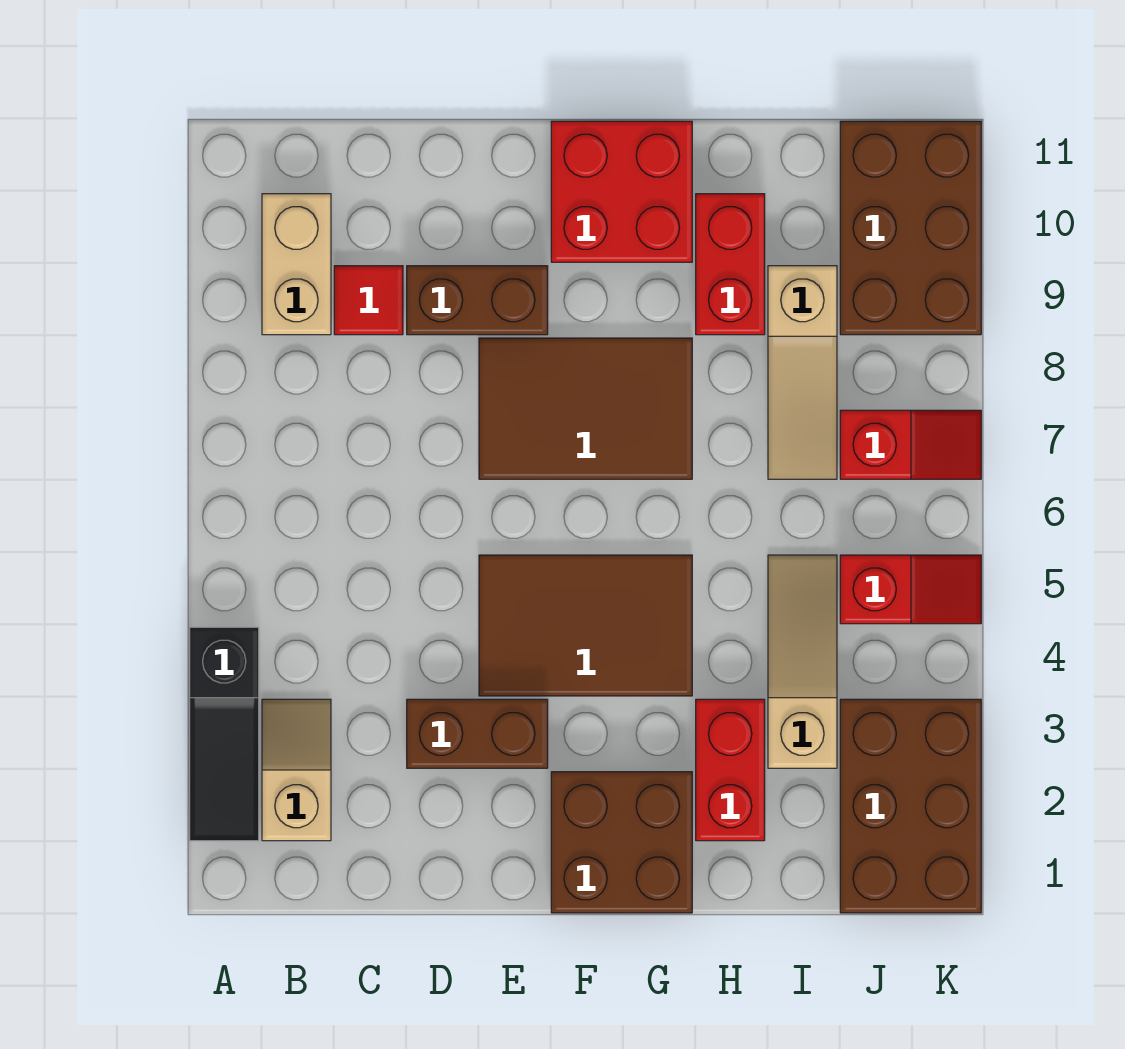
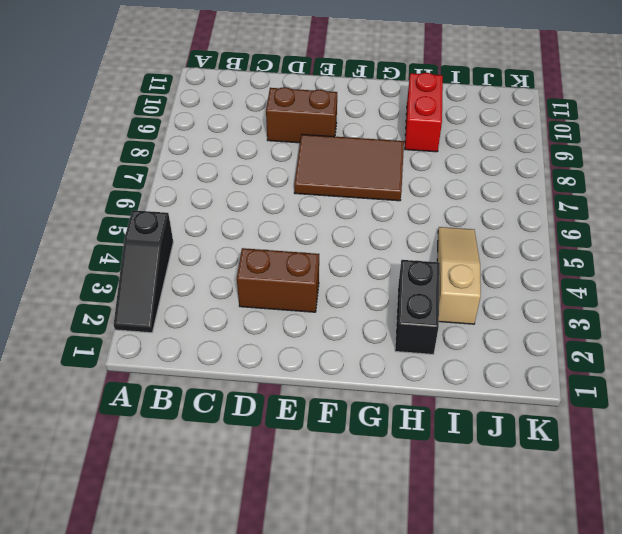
black 1x2 brick [395,260,440,354] -> red 1x2 brick [696,699,765,841]
none -> tan 1x2 slope [262,699,331,841]
none -> tan 1x2 brick [262,194,331,335]
none -> red 1x1 tile [334,266,403,335]

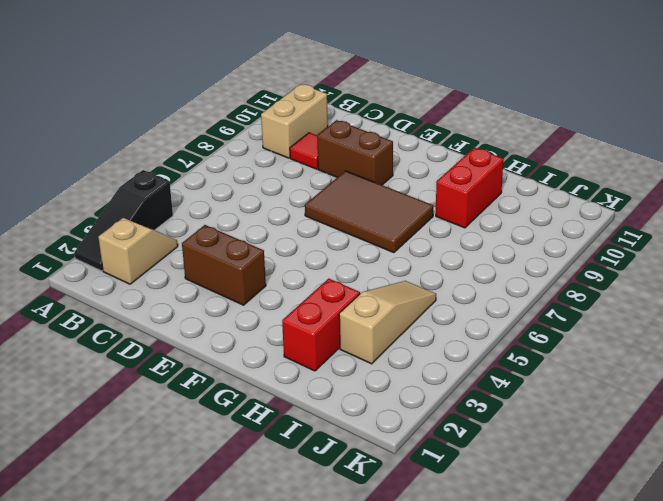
none -> brown 2x3 tile [479,555,692,696]
none -> brown 2x2 brick [551,772,692,913]
none -> red 2x2 brick [551,121,692,262]

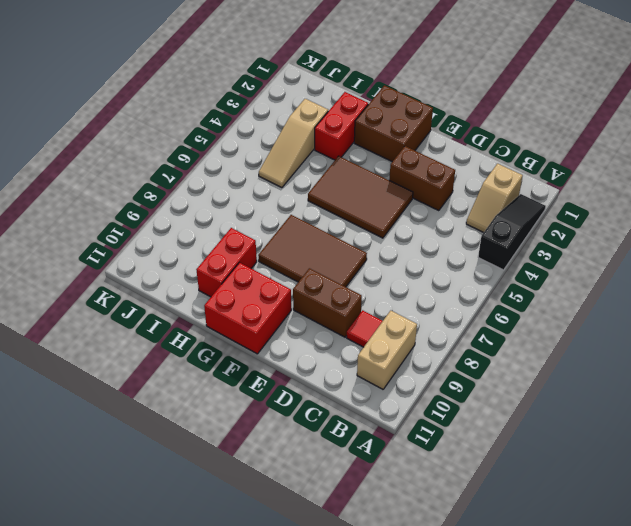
none -> tan 1x3 slope [768,266,837,479]
none -> brown 2x3 brick [840,699,981,913]
none -> red 1x2 slope [840,555,981,624]

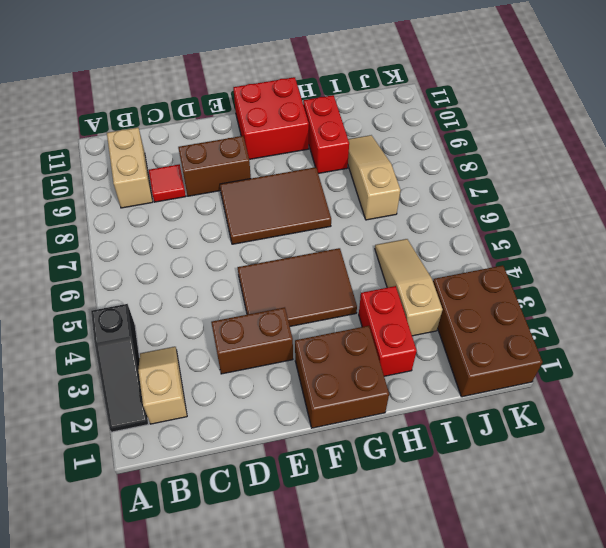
tan 1x3 slope [348,135,400,220] -> tan 1x3 slope turned to [768,266,837,479]
none -> red 1x2 slope [840,555,981,624]
none -> red 1x2 slope [840,410,981,479]
none -> brown 2x3 brick [840,121,981,335]

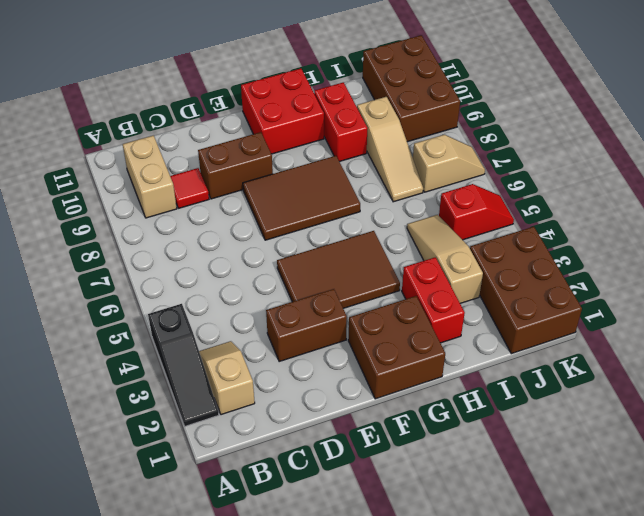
tan 1x2 slope [413,135,485,192] -> red 1x2 slope [840,410,981,479]

